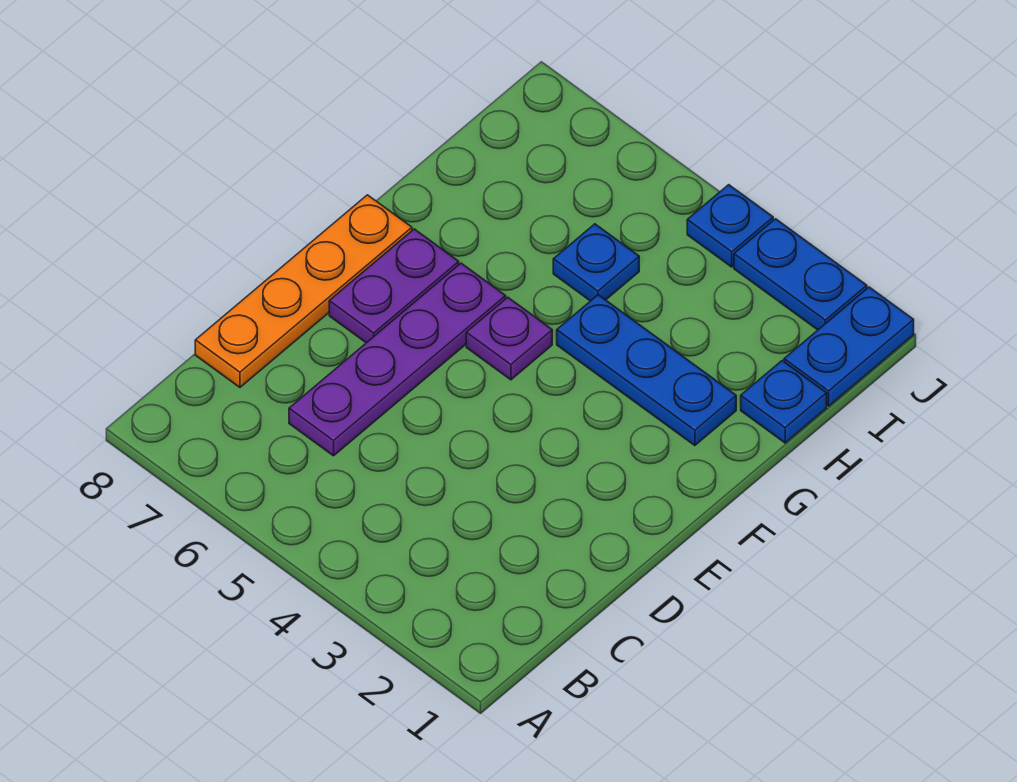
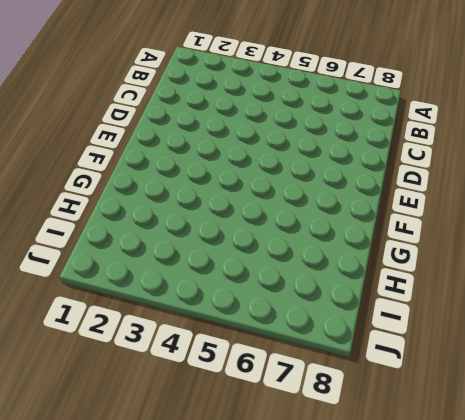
none -> purple 1x4 plate [289,263,506,456]
none -> orange 1x4 plate [195,195,412,387]

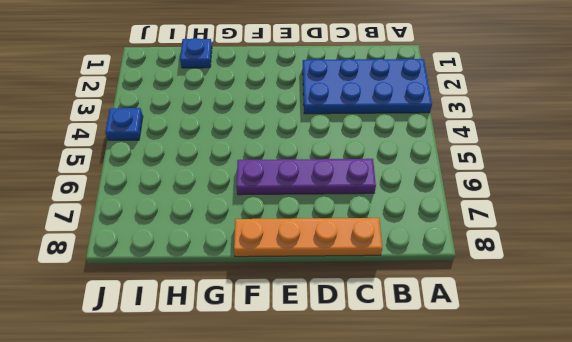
blue 2x4 plate [303,58,432,114] -> none
none -> purple 1x2 plate [329,229,459,343]
none -> purple 1x1 plate [466,297,552,380]

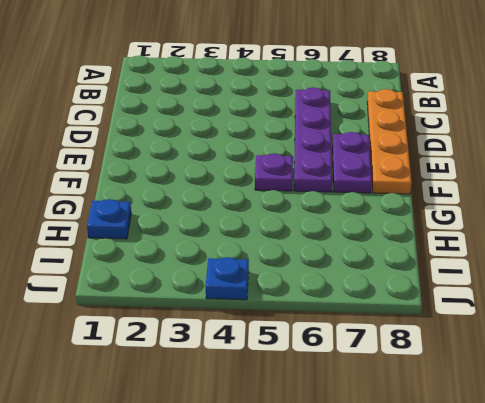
none -> blue 1x3 plate [557,295,736,446]
none -> blue 1x1 plate [553,224,639,301]

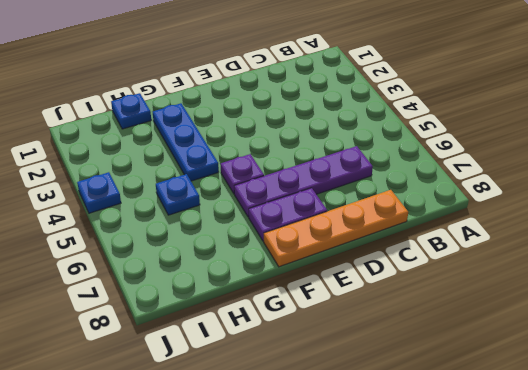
none -> blue 1x2 plate [784,287,914,406]
none -> blue 1x2 plate [734,219,867,330]

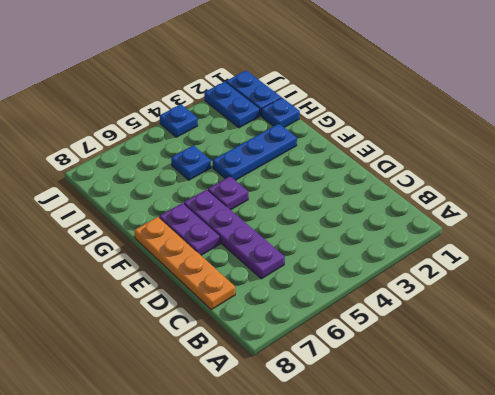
blue 1x2 plate [204,82,260,128] -> blue 1x2 plate turned to [734,219,867,330]

